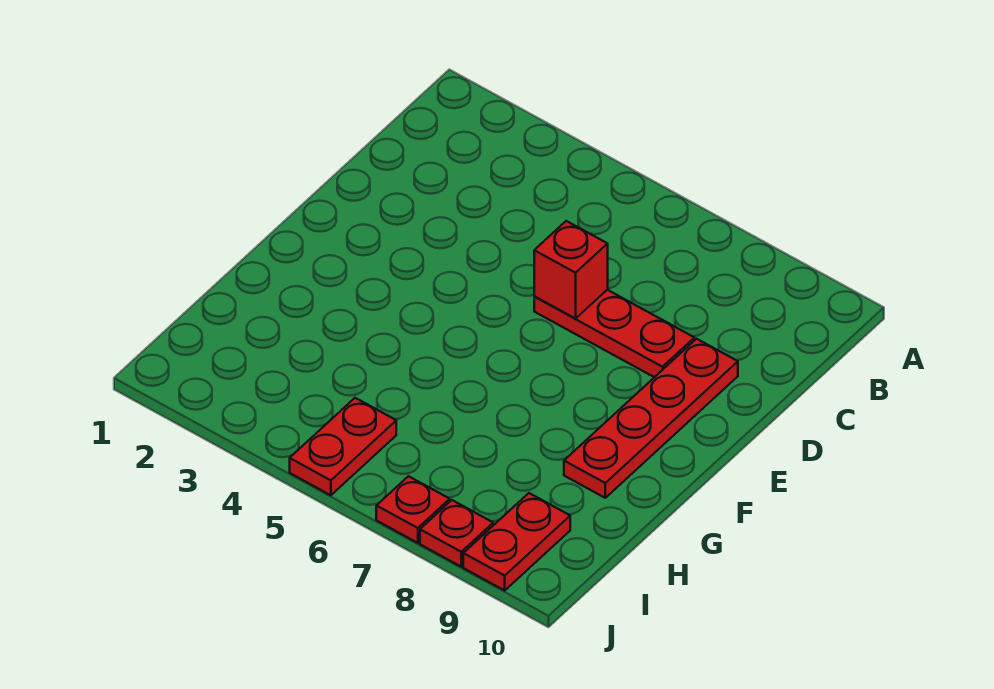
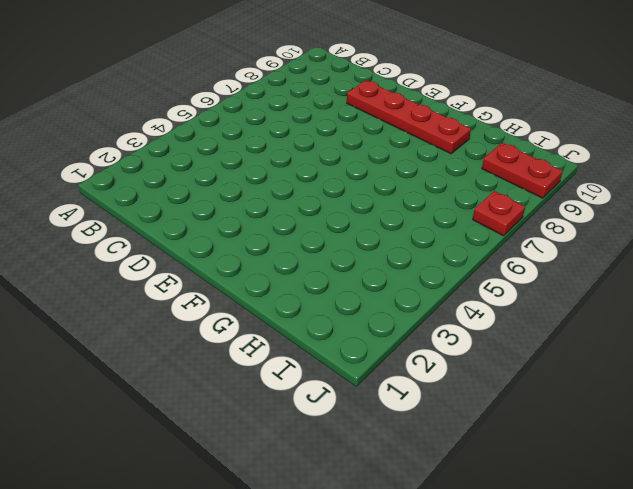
none -> red 1x3 plate [534,290,694,377]
none -> red 1x2 plate [290,398,396,495]

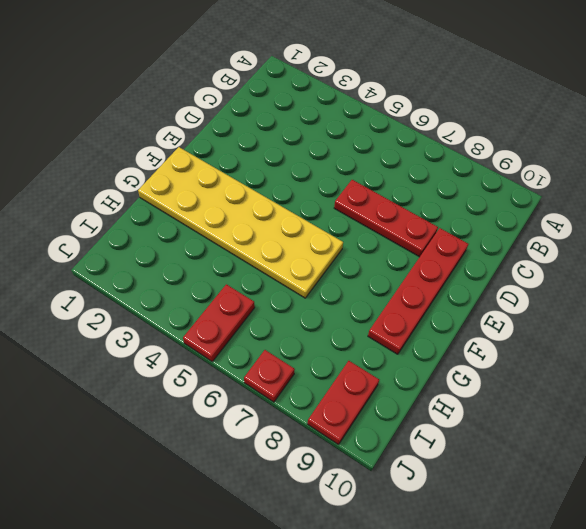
yellow 2x6 plate [138,147,343,298] -> none
none -> red 1x1 plate [420,500,493,567]
none -> red 1x1 brick [534,221,608,319]

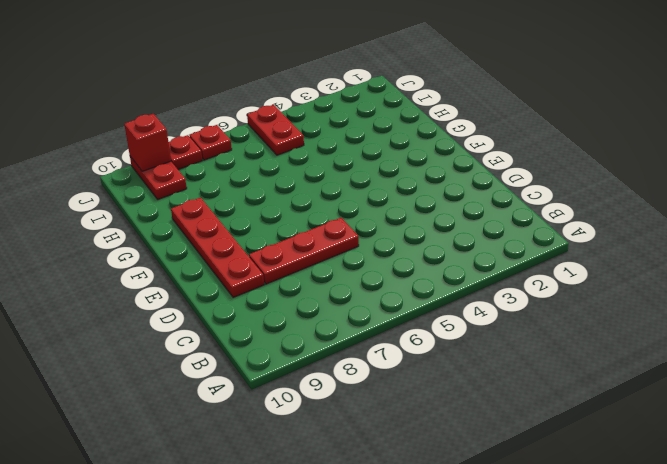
red 1x1 brick [124,114,171,171] -> red 1x1 brick moved to [534,221,608,319]

